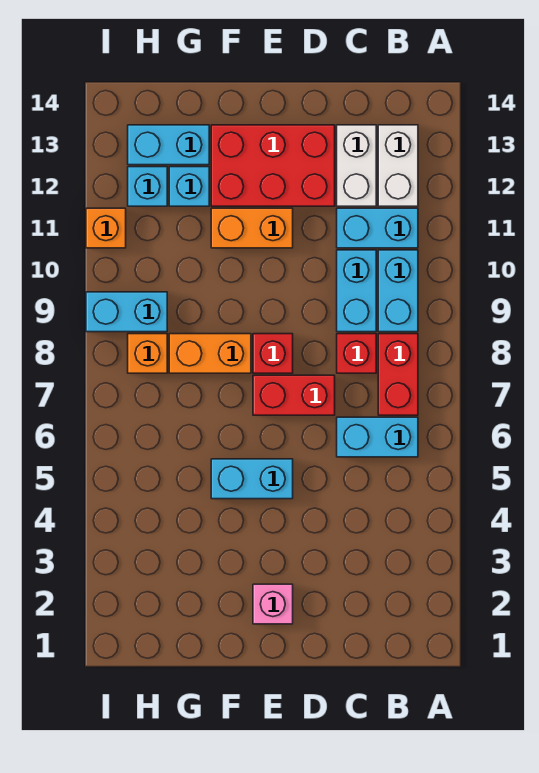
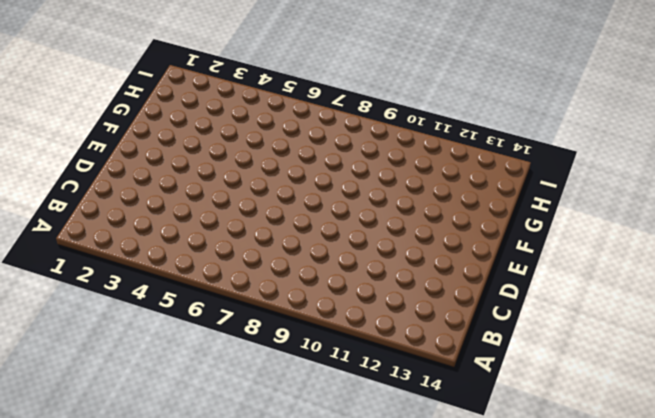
none -> cyan 1x2 brick [337,417,418,457]
none -> red 1x2 brick [378,334,418,415]
none -> cyan 1x2 brick [378,250,418,332]

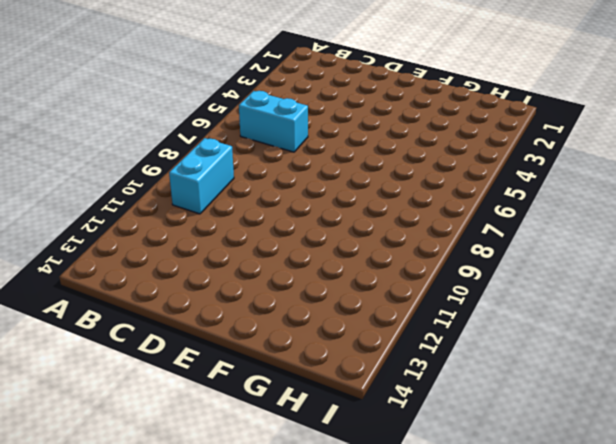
none -> red 1x2 brick [378,334,418,415]
none -> cyan 1x2 brick [337,208,418,248]
none -> white 1x2 brick [378,125,418,206]

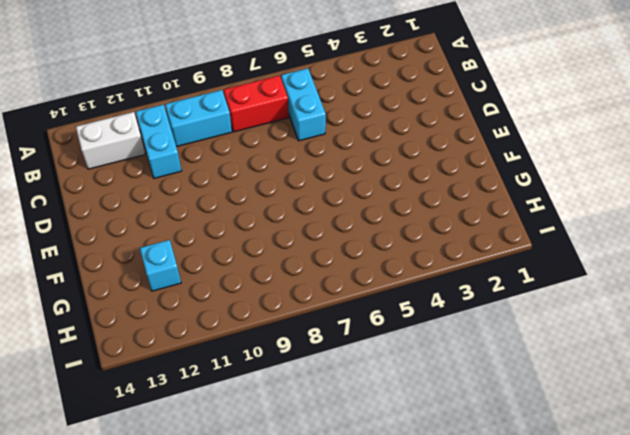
none -> red 1x1 brick [337,334,376,373]
none -> cyan 1x2 brick [337,250,376,332]
none -> white 1x2 brick [337,125,376,206]

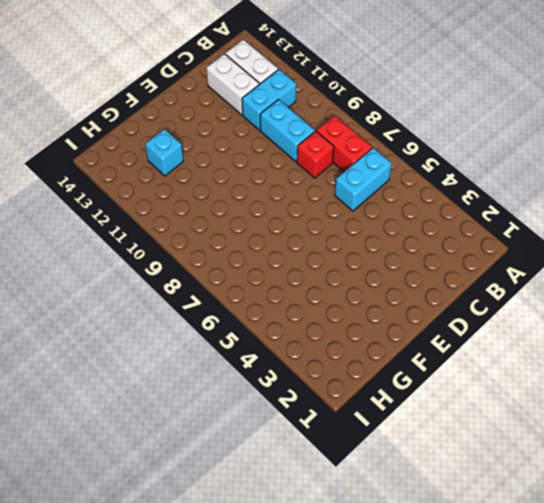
none -> cyan 1x2 brick [378,250,418,332]
none -> red 1x2 brick [253,375,335,415]
none -> red 2x3 brick [211,125,335,206]

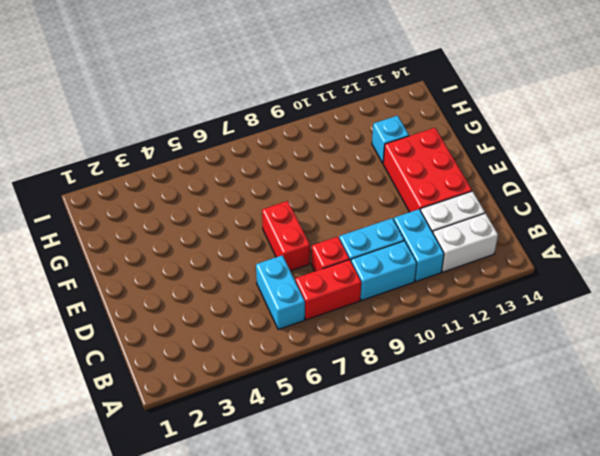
none -> pink 1x1 brick [253,584,293,624]
none -> cyan 1x2 brick [211,459,293,499]
none -> red 1x1 brick [253,334,293,373]

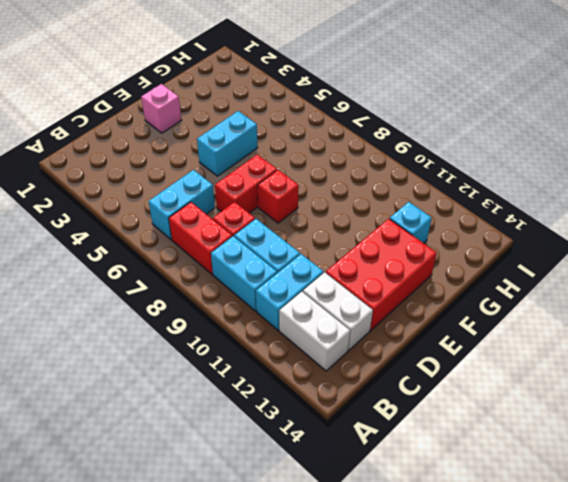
none -> orange 1x2 brick [211,208,293,248]
none -> orange 1x2 brick [169,334,251,373]
none -> cyan 1x2 brick [128,125,209,165]

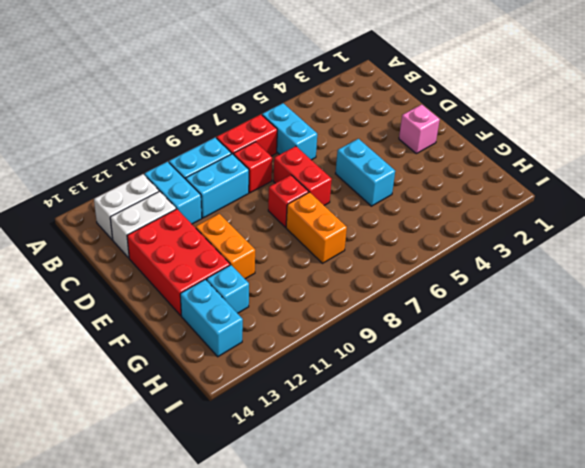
none -> orange 1x1 brick [128,334,167,373]
none -> cyan 1x2 brick [86,292,167,332]
none -> cyan 1x1 brick [128,167,167,206]

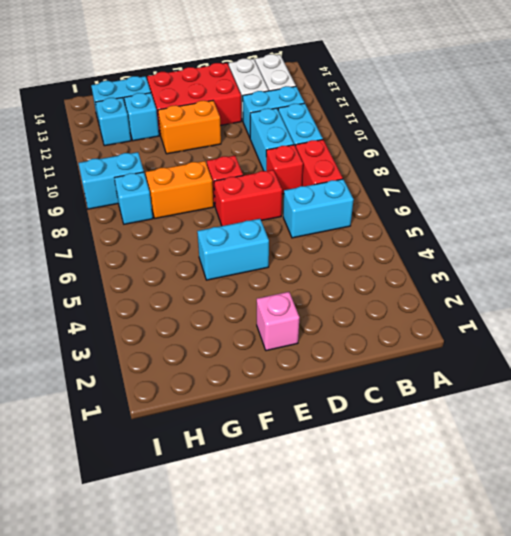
cyan 1x1 brick [114,172,153,224] -> orange 1x1 brick [128,334,167,373]
none -> orange 1x1 brick [86,208,126,248]

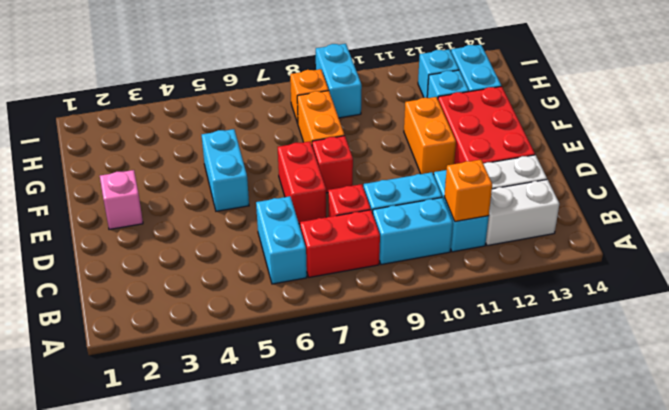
orange 1x1 brick [444,160,492,222] -> orange 1x1 brick moved to [86,208,126,248]

